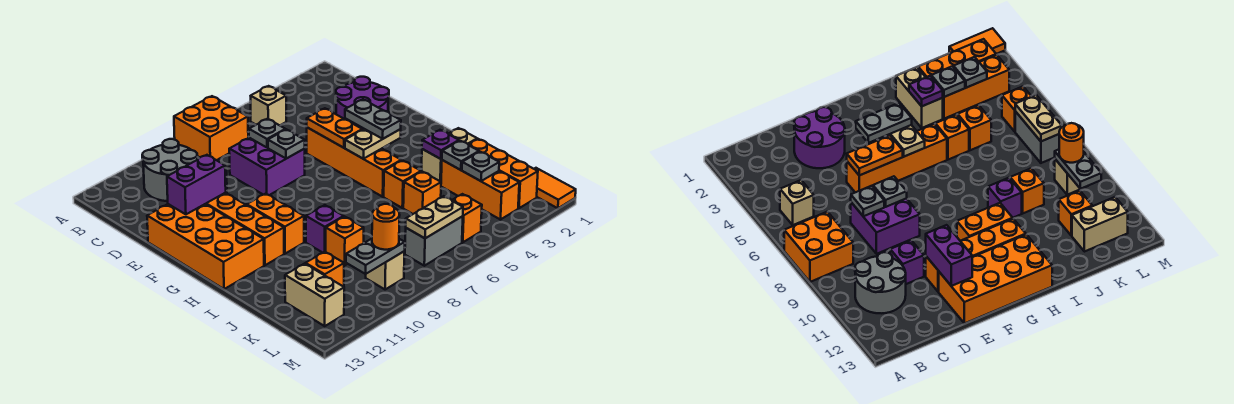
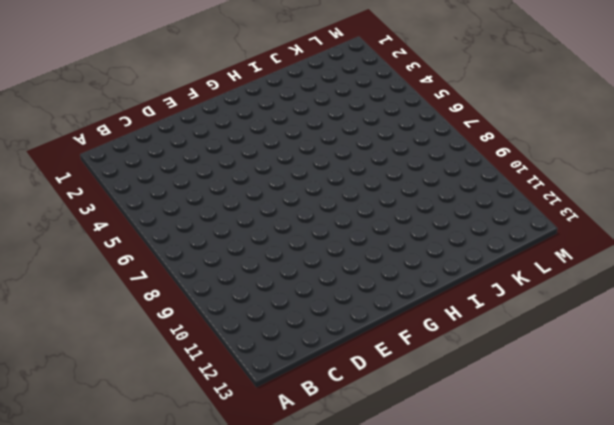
none -> orange 2x2 brick [174,96,248,160]
none -> tan 1x1 brick [251,86,286,125]
none -> grey 2x2 round brick [142,139,197,201]
none -> purple 2x2 round brick [336,77,389,130]

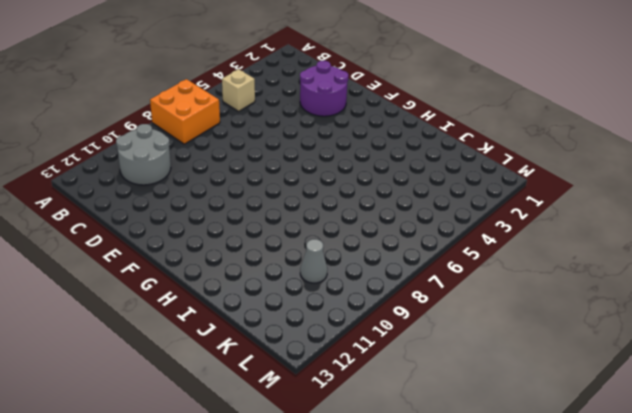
grey 1x1 cone [300,239,327,283] -> none
none -> purple 2x2 brick [229,138,305,195]
none -> purple 1x1 brick [890,240,924,284]
none -> orange 1x4 brick [307,128,401,197]
none -> orange 1x4 brick [206,193,284,265]

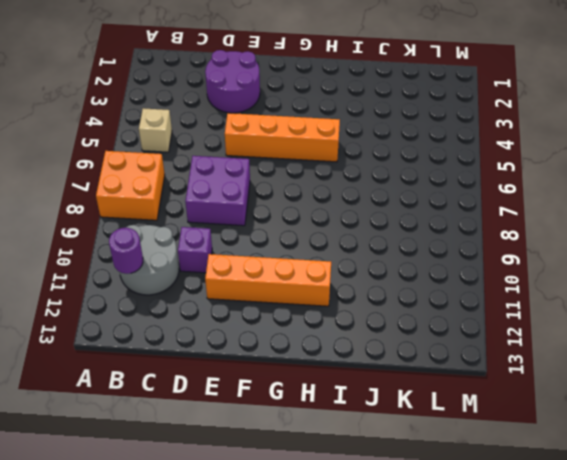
purple 1x1 round brick [109,228,143,274] -> none
none -> orange 2x4 brick [147,204,264,289]
none -> orange 1x2 brick [247,194,304,254]
none -> tan 1x2 brick [421,128,477,182]
none -> orange 1x1 brick [384,160,421,208]

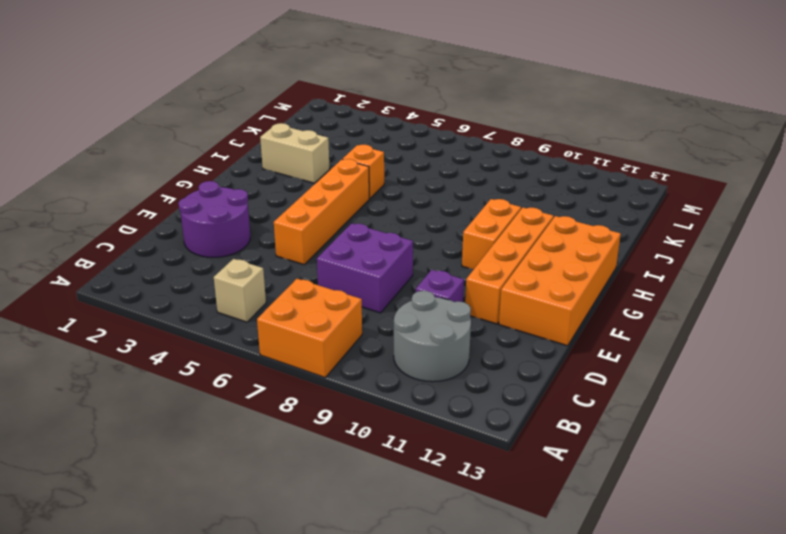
none -> purple 1x1 brick [306,205,344,253]
none -> orange 1x3 brick [468,139,538,208]
none -> orange 1x3 brick [441,160,519,220]
none -> orange 1x1 brick [403,172,441,214]

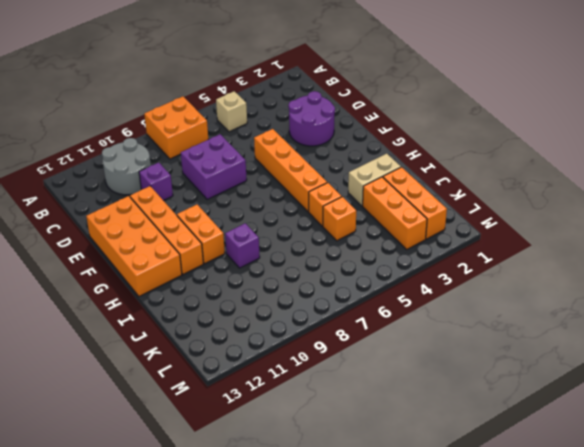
none -> orange 1x1 brick [326,217,364,265]
none -> orange 1x1 brick [306,252,344,287]
none -> tan 1x2 brick [285,264,344,326]
none -> orange 1x2 tile [534,168,576,208]

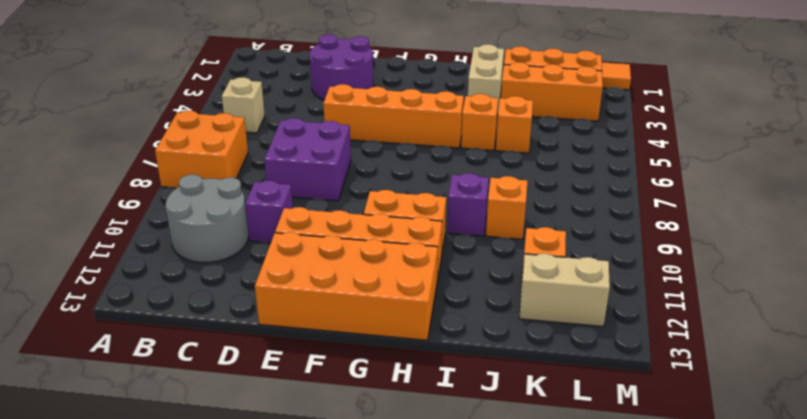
none -> orange 1x1 brick [452,194,482,242]
none -> grey 1x2 brick [405,216,463,266]
none -> tan 1x1 brick [366,252,404,290]
none -> grey 1x1 plate [249,119,285,148]

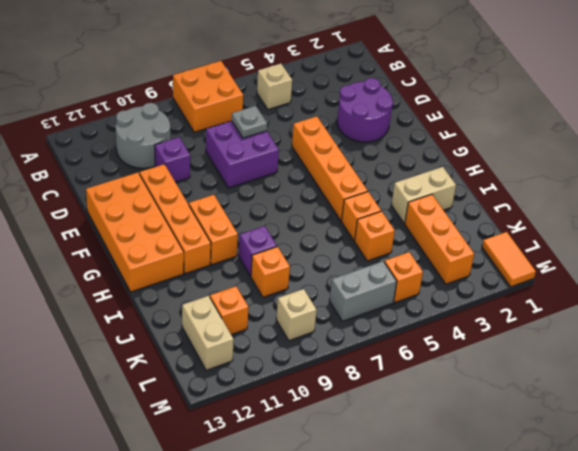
none -> orange 1x3 brick [468,139,538,208]
none -> orange 1x2 plate [307,108,362,148]
none -> grey 1x1 plate [268,129,305,159]
none -> purple 1x2 brick [167,155,226,214]

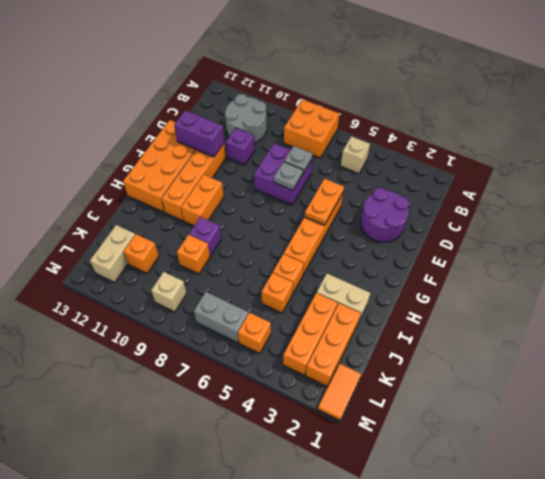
none -> tan 1x2 plate [345,129,401,159]
none -> purple 1x1 plate [422,130,459,159]
none -> grey 1x1 plate [442,141,479,170]
none -> grey 1x1 plate [462,152,499,181]

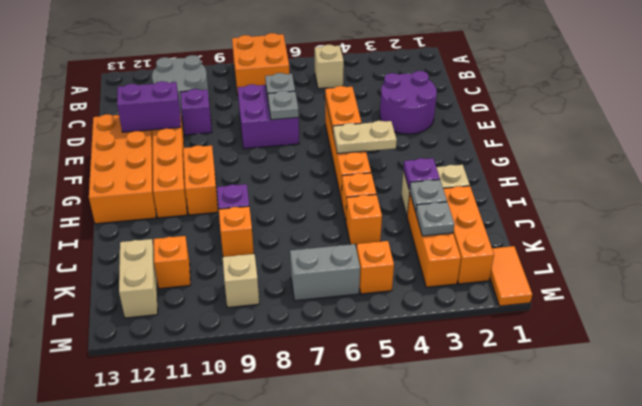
none -> tan 1x2 plate [406,196,463,238]
none -> grey 1x2 plate [346,239,405,274]
none -> grey 1x2 plate [345,100,401,139]
none -> orange 1x1 round brick [372,204,400,250]

